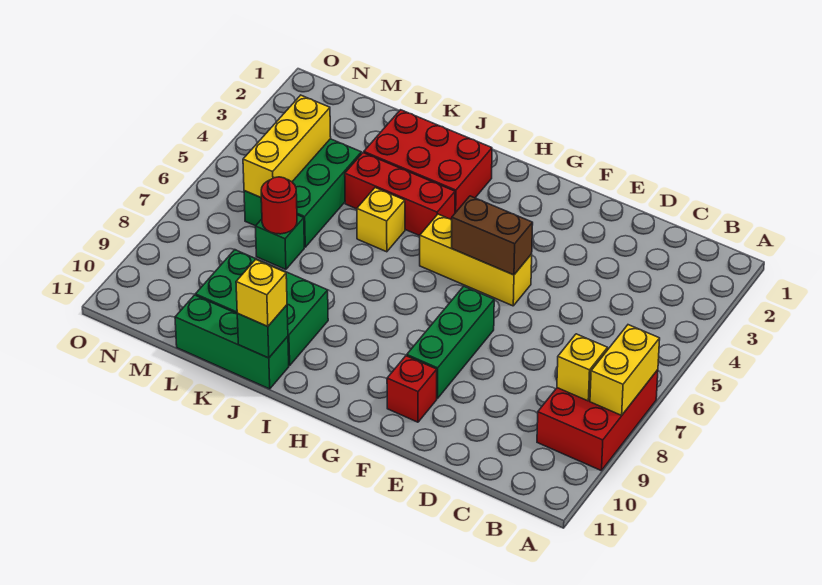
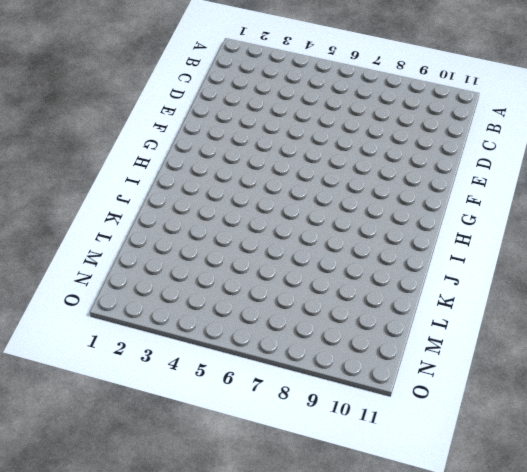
none -> red 2x3 brick [537,348,658,471]
none -> yellow 1x3 brick [420,214,532,306]
none -> green 1x3 brick [407,286,494,399]

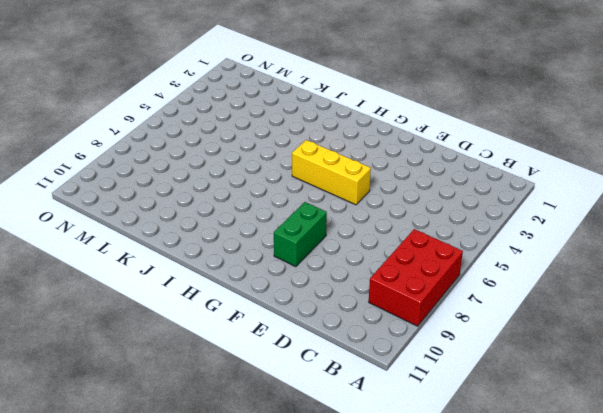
green 1x2 brick [274,202,327,267] -> green 1x3 brick [407,286,494,399]
none -> red 1x1 brick [387,356,437,422]
none -> red 2x3 brick [364,110,492,213]
none -> red 1x3 brick [345,153,455,236]

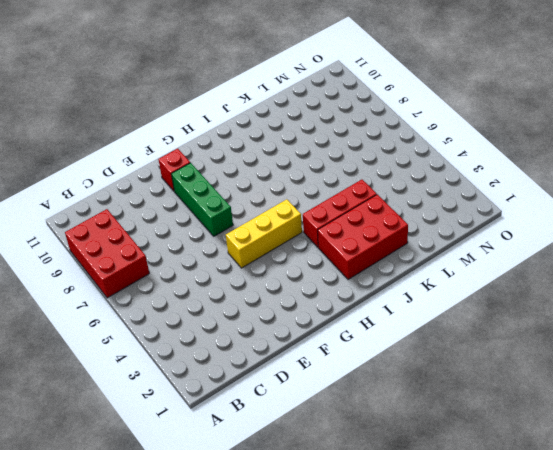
none -> yellow 1x1 brick [357,188,405,252]
none -> green 2x3 brick [195,250,328,365]
none -> green 1x3 brick [175,295,289,389]

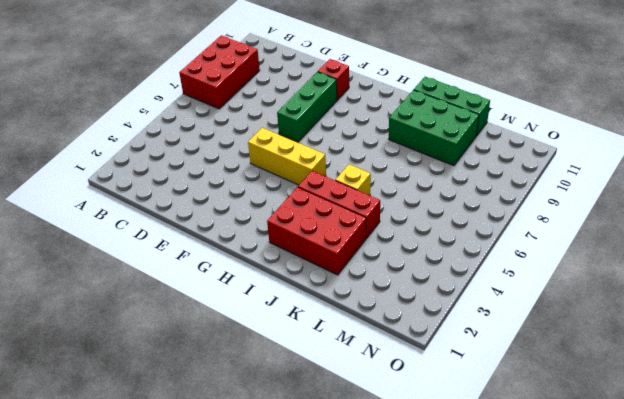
none -> green 2x3 brick [244,139,361,247]
none -> green 1x1 brick [255,215,304,269]
none -> yellow 1x2 brick [590,325,660,415]

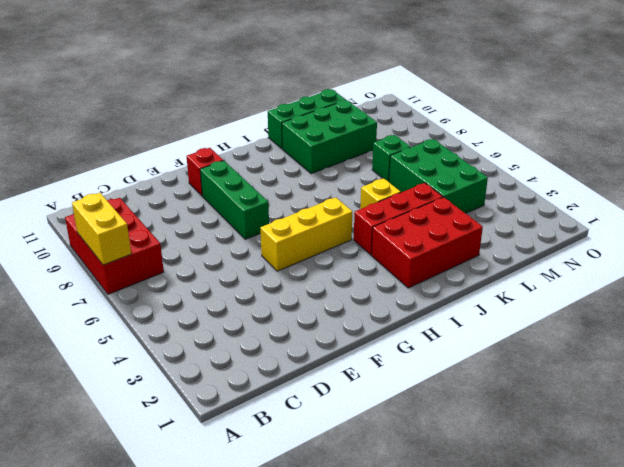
none -> yellow 1x1 brick [557,334,608,401]
none -> brown 1x2 brick [452,196,533,275]
none -> green 1x1 brick [237,305,288,358]

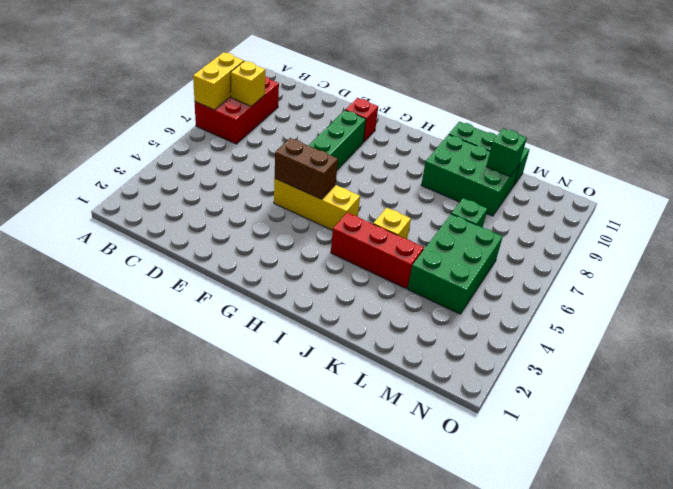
green 1x1 brick [486,128,527,177] -> green 1x1 brick moved to [237,305,288,358]
none -> red 2x3 brick [364,110,492,213]
none -> red 1x1 round brick [261,177,297,234]
none -> yellow 1x3 brick [243,95,331,197]

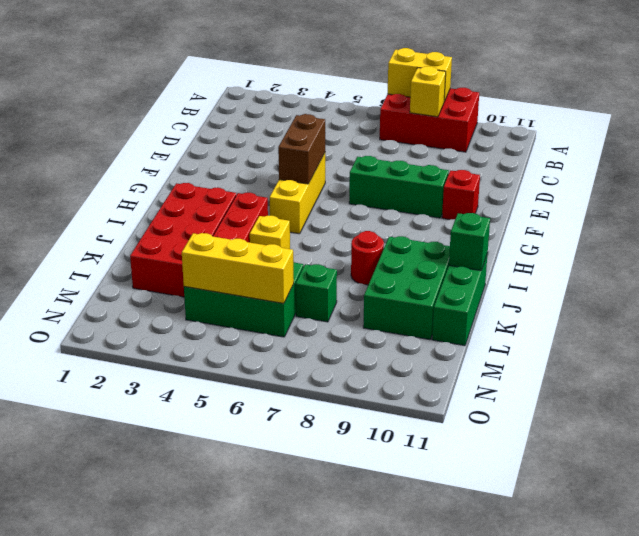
red 2x4 brick [130,183,236,297] -> red 2x3 brick [364,110,492,213]
red 1x1 round brick [351,231,384,285] -> red 1x1 round brick moved to [261,177,297,234]
none -> yellow 1x1 brick [236,259,287,327]

